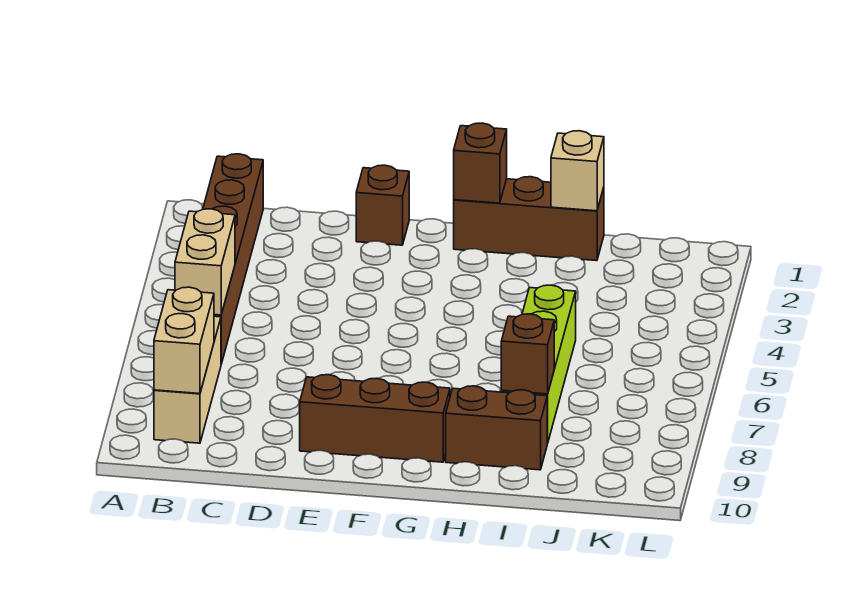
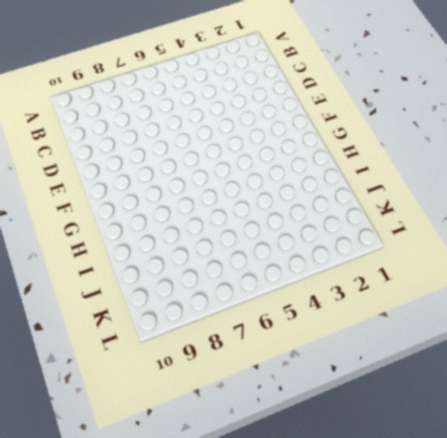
none -> brown 1x6 brick [203,154,263,364]
none -> tan 1x3 brick [154,316,221,443]
none -> brown 1x1 brick [356,165,409,245]

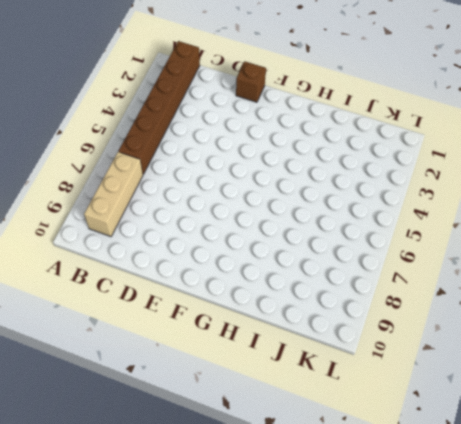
none -> brown 1x3 brick [300,375,450,462]
none -> brown 1x3 brick [454,177,604,261]
none -> brown 1x2 brick [446,386,547,470]

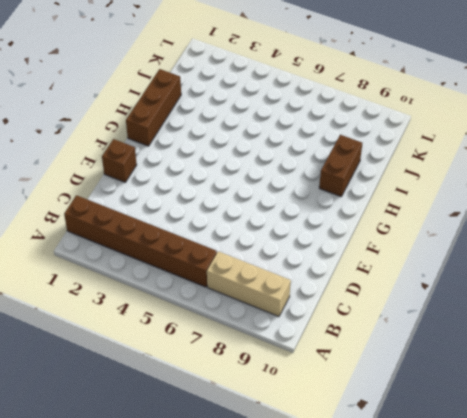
none -> brown 1x3 brick [300,375,450,462]
none -> lime 1x4 brick [501,285,576,443]
none -> tan 1x2 brick [175,209,235,315]

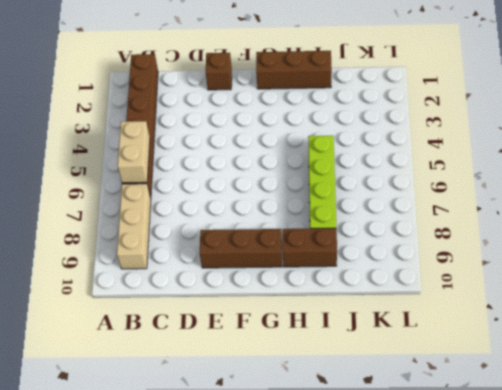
none -> tan 1x2 brick [154,287,214,394]
none -> brown 1x1 brick [454,123,507,203]
none -> tan 1x1 brick [551,131,604,211]

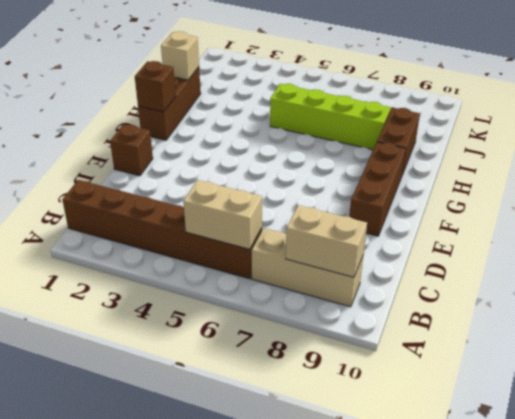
none -> brown 1x1 brick [501,314,554,394]

